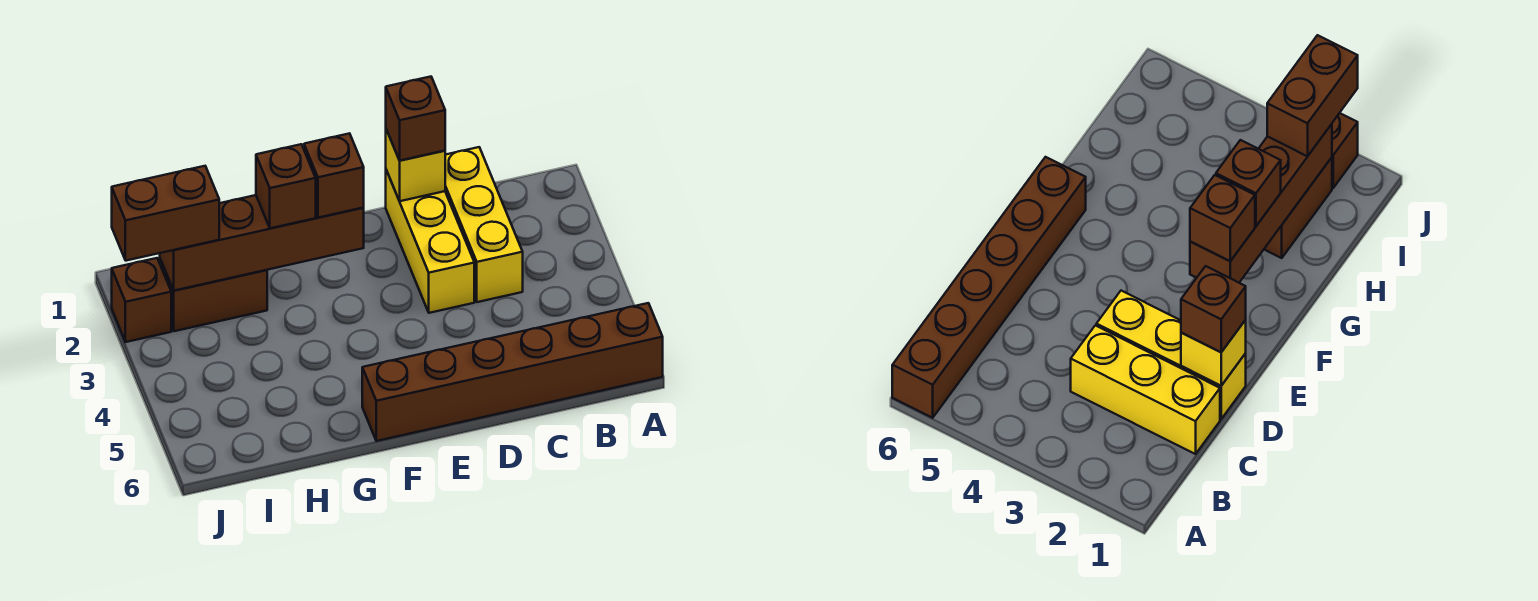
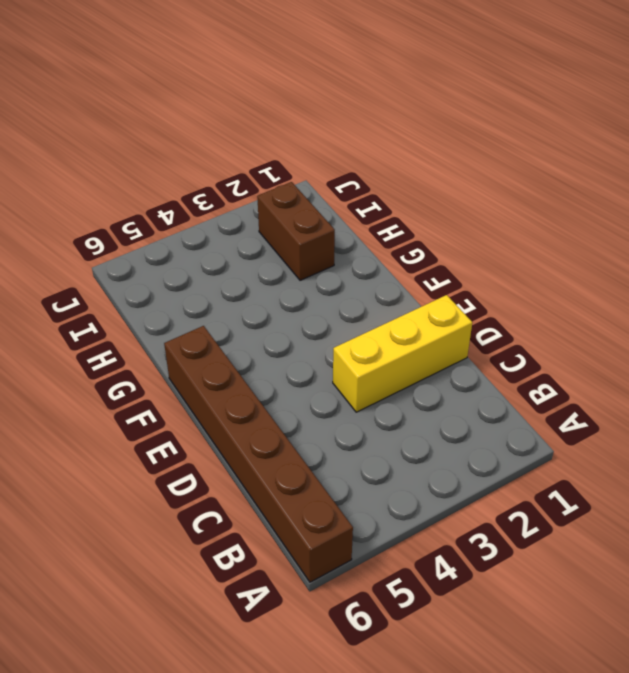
none -> yellow 1x3 brick [445,147,523,302]
none -> brown 1x1 brick [112,258,171,342]

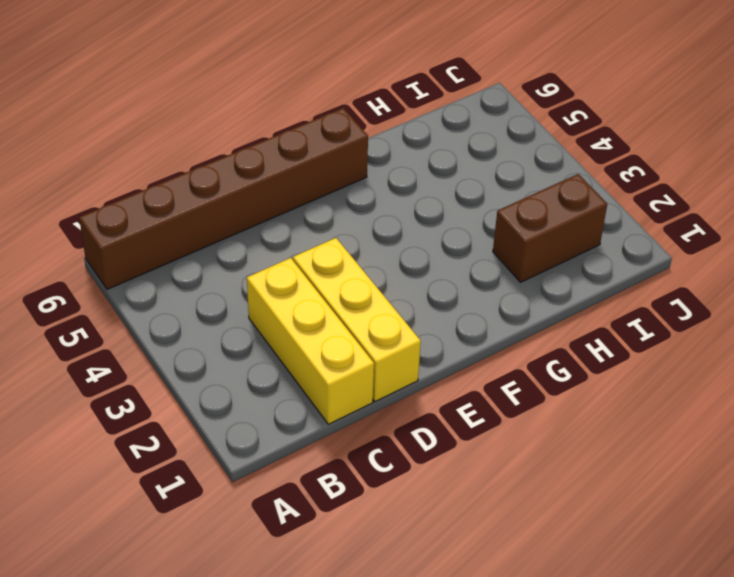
none -> brown 1x1 brick [112,258,171,342]
none -> yellow 1x1 brick [386,129,445,201]

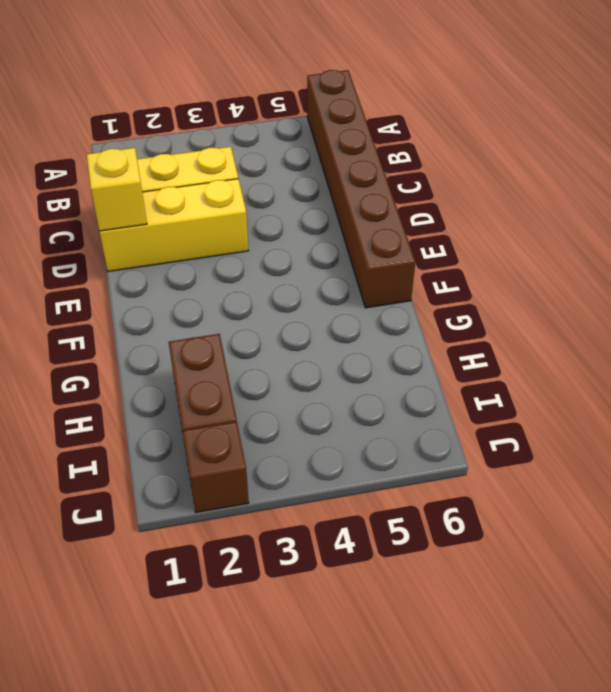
none -> brown 1x4 brick [160,195,364,291]
none -> brown 1x1 brick [386,77,445,160]

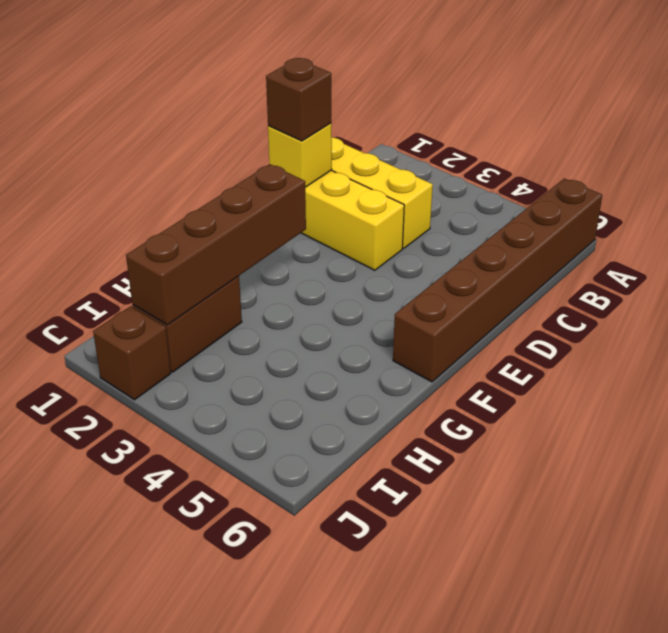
none -> brown 1x1 brick [304,133,364,218]
none -> brown 1x1 brick [256,144,316,228]

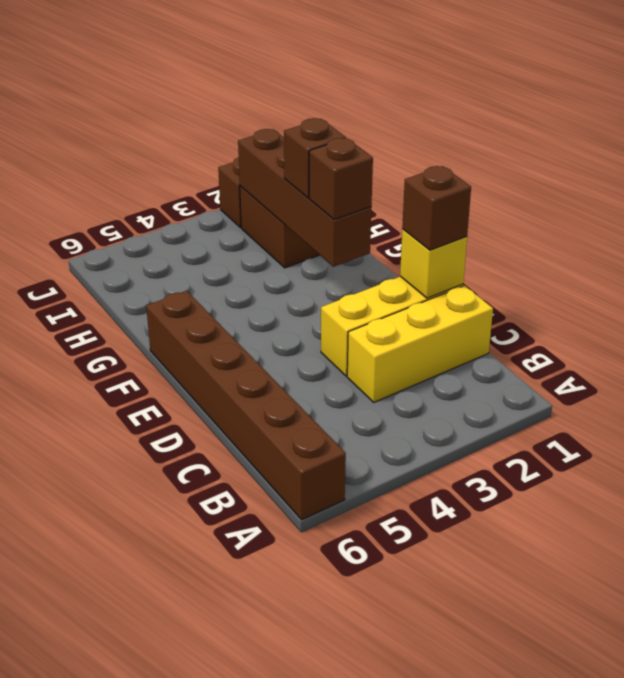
none -> brown 1x2 brick [112,166,219,261]

